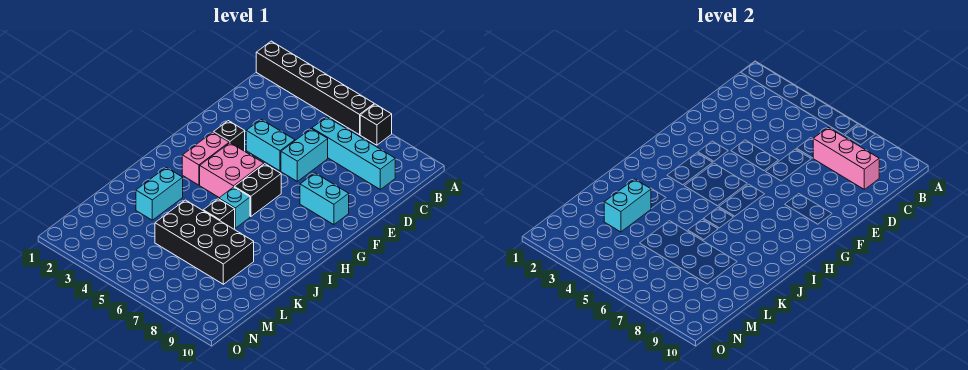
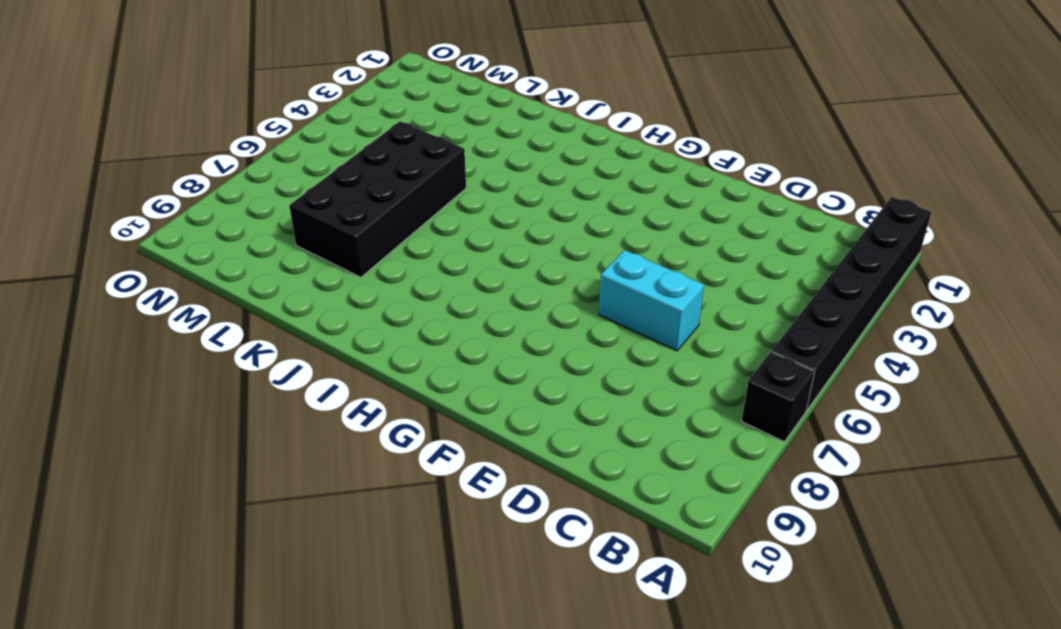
none -> cyan 1x4 brick [312,117,395,189]
none -> cyan 1x2 brick [246,120,295,171]
none -> black 1x1 brick [213,121,245,151]

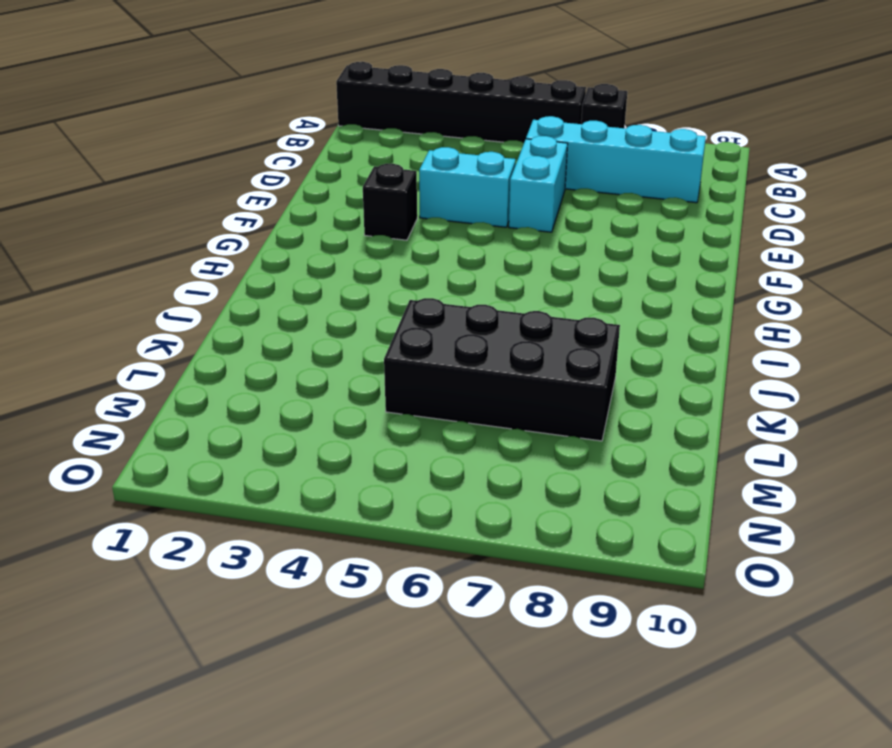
none -> cyan 1x2 brick [300,173,349,225]
none -> pink 1x2 brick [182,132,229,185]
none -> pink 2x2 brick [200,143,264,198]

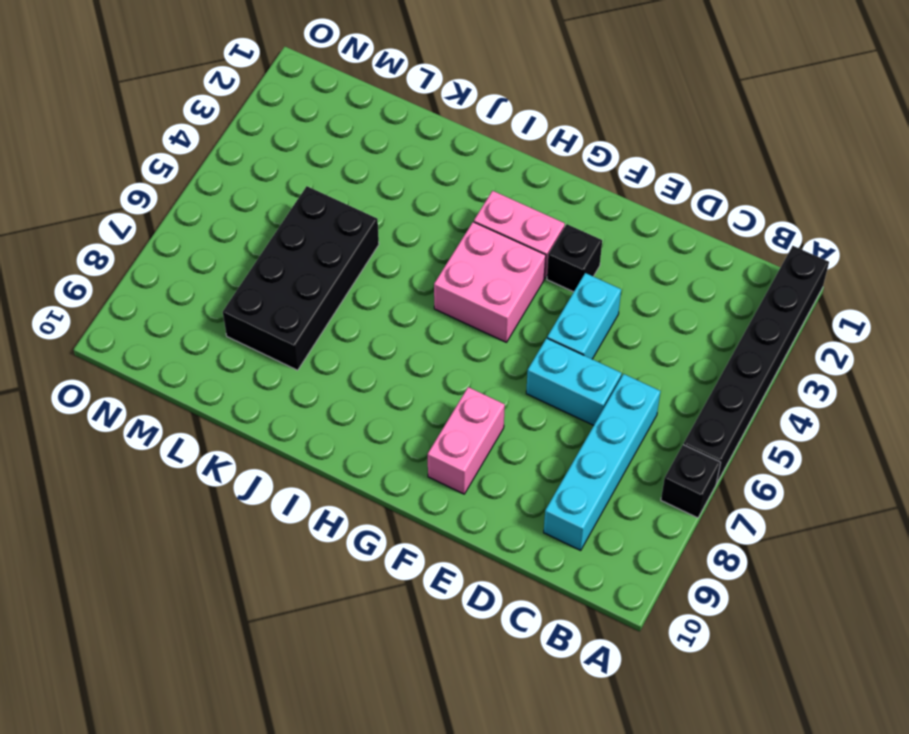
pink 1x2 brick [428,387,505,494] -> cyan 1x2 brick [300,173,349,225]
none -> black 1x2 brick [234,164,281,217]
none -> cyan 1x1 brick [219,187,250,228]
none -> cyan 1x2 brick [136,167,183,220]

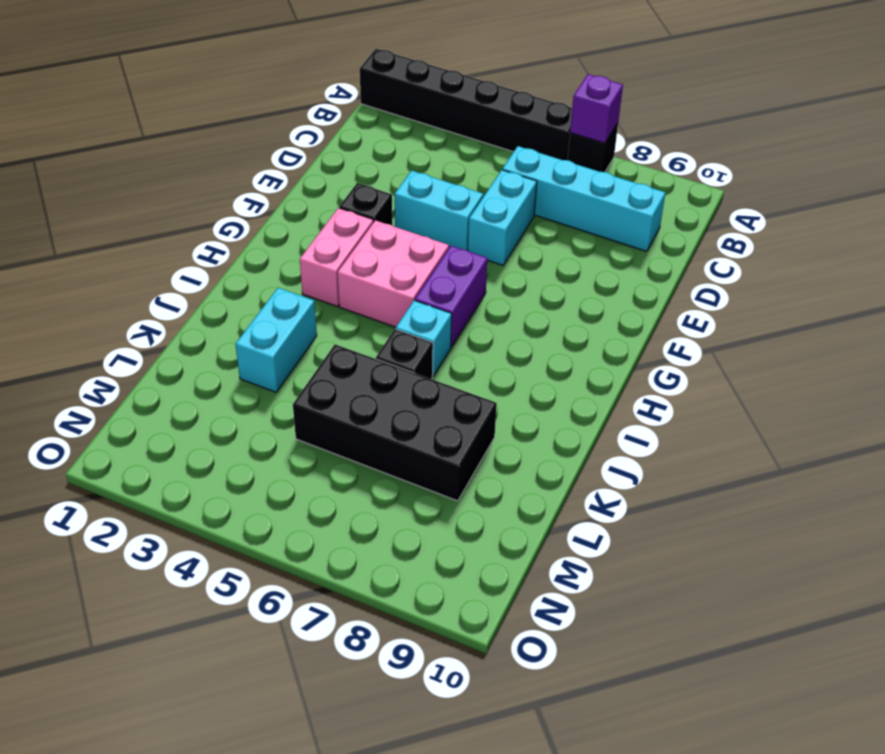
purple 1x1 brick [570,74,623,143] -> none
purple 1x2 brick [415,246,487,347] -> black 1x2 brick [234,164,281,217]
none -> cyan 1x2 brick [300,173,349,225]
none -> pink 1x3 brick [813,128,879,189]
none -> cyan 1x2 brick [604,179,651,232]

